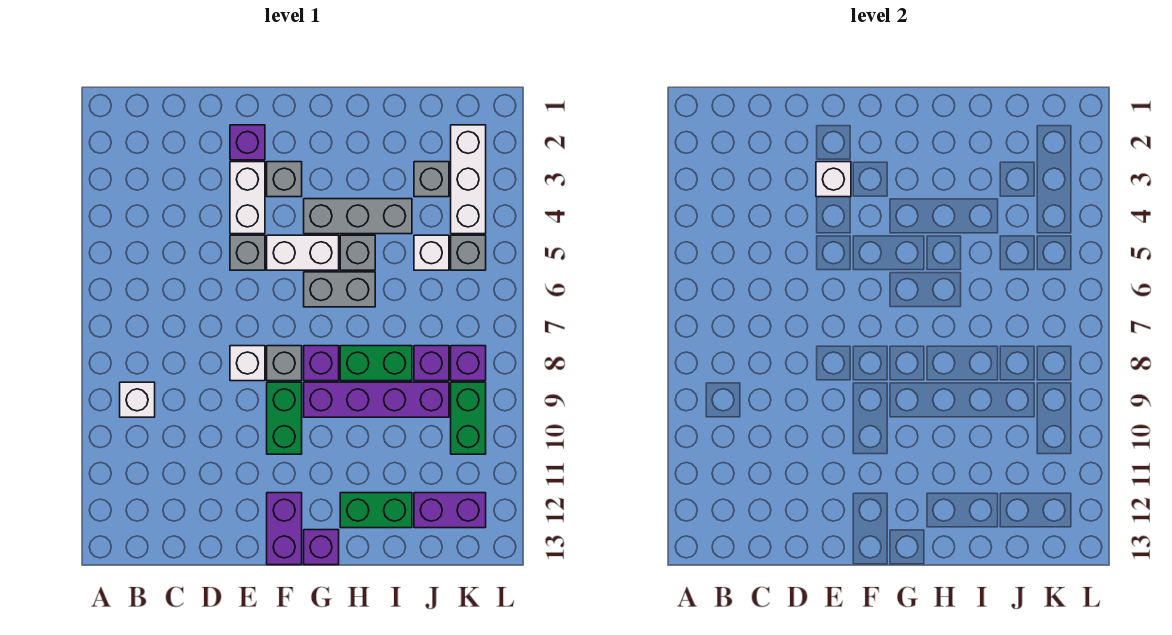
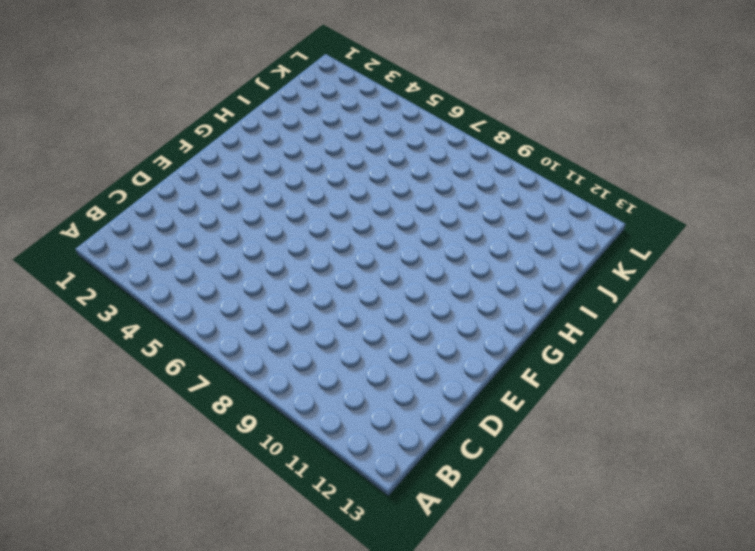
none -> white 1x1 brick [120,382,155,417]
none -> purple 1x1 brick [230,125,265,160]
none -> white 1x2 brick [230,162,265,234]

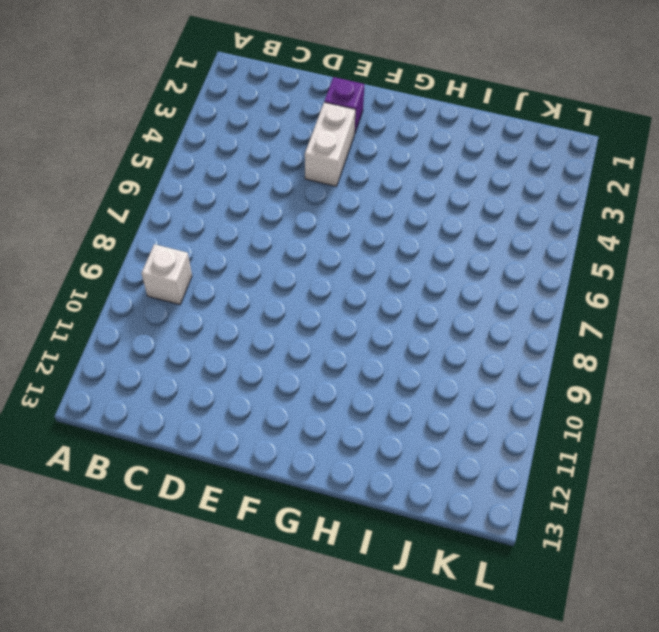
none -> grey 1x1 brick [230,235,265,270]
none -> white 1x1 brick [230,346,265,381]
none -> grey 1x1 brick [267,162,302,197]

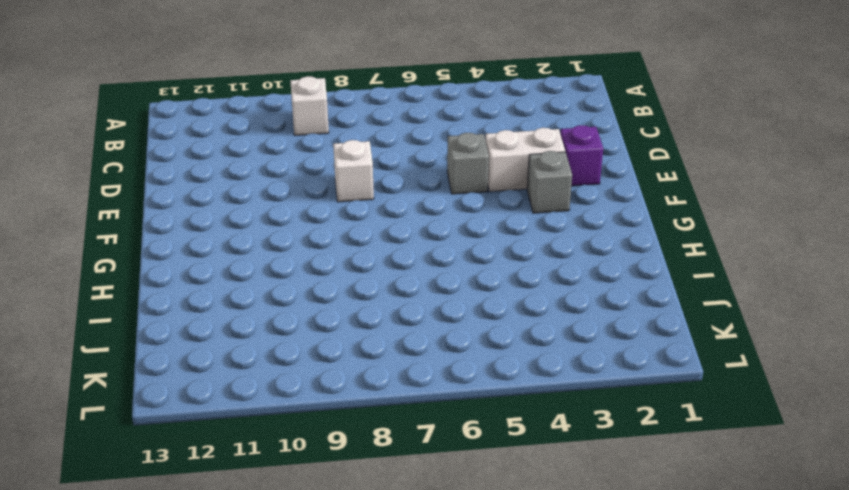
none -> white 1x2 brick [267,235,339,270]
none -> grey 1x1 brick [267,346,302,381]
none -> green 1x2 brick [267,382,302,454]

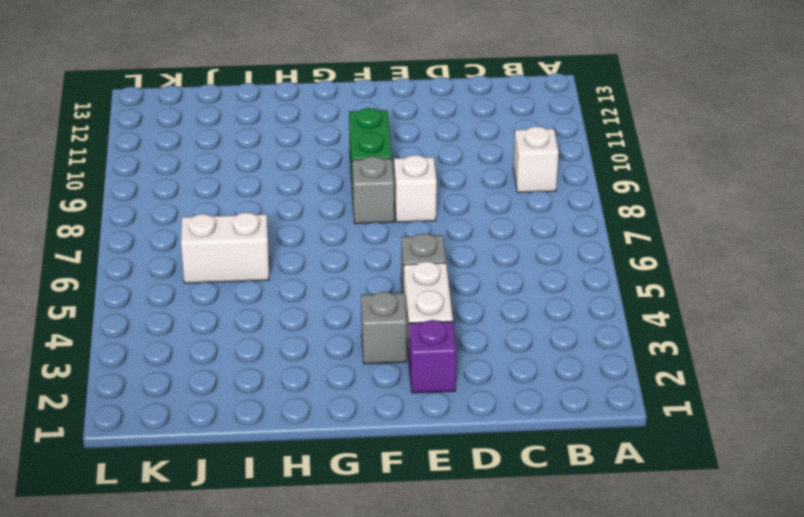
white 1x2 brick [181,212,269,283] -> white 1x2 brick moved to [267,235,339,270]
none -> purple 1x2 brick [267,493,302,565]
none -> grey 1x3 brick [304,199,412,234]
none -> grey 1x2 brick [304,272,375,307]

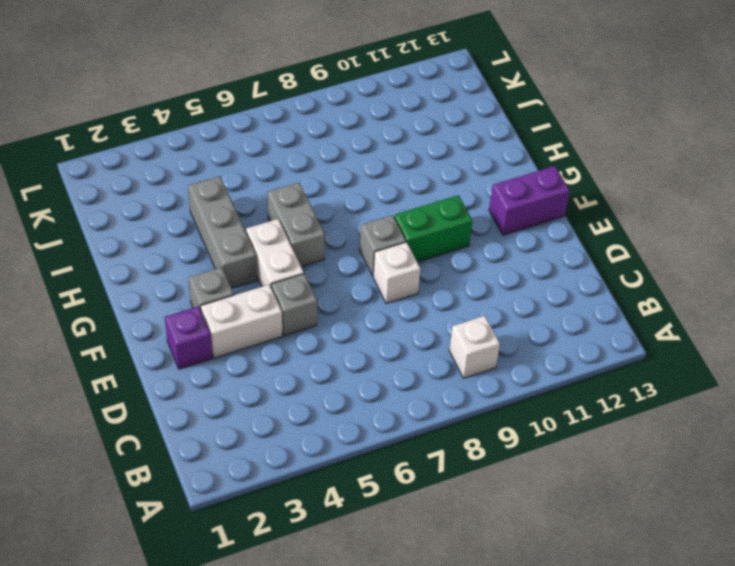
none -> purple 1x1 brick [304,346,339,381]
none -> purple 1x4 brick [304,382,449,417]
none -> purple 1x1 brick [304,530,339,565]

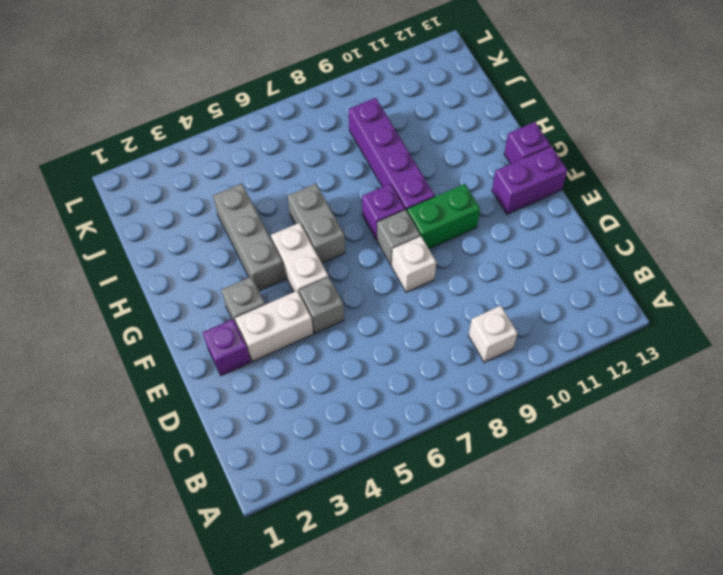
none -> grey 1x1 brick [340,235,375,270]
none -> green 1x2 brick [340,346,412,381]
none -> green 1x2 brick [340,493,412,528]

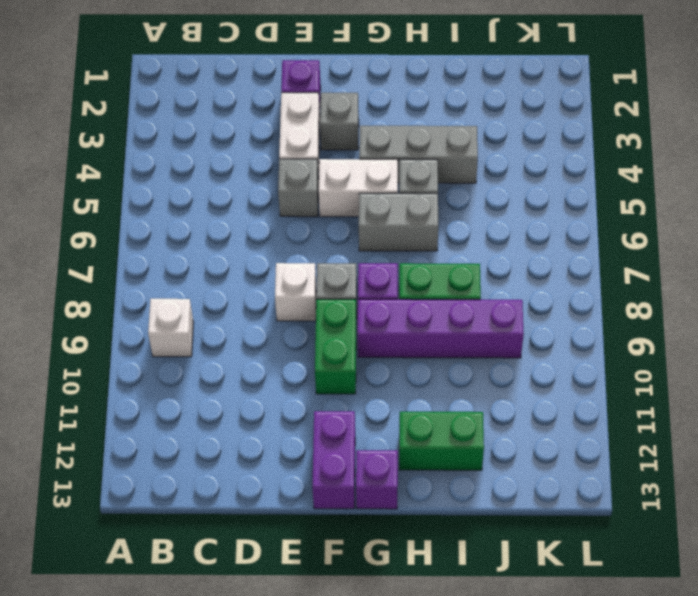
none -> grey 1x1 brick [414,162,449,197]
none -> white 1x1 brick [414,235,449,270]
none -> purple 1x1 brick [414,346,449,381]

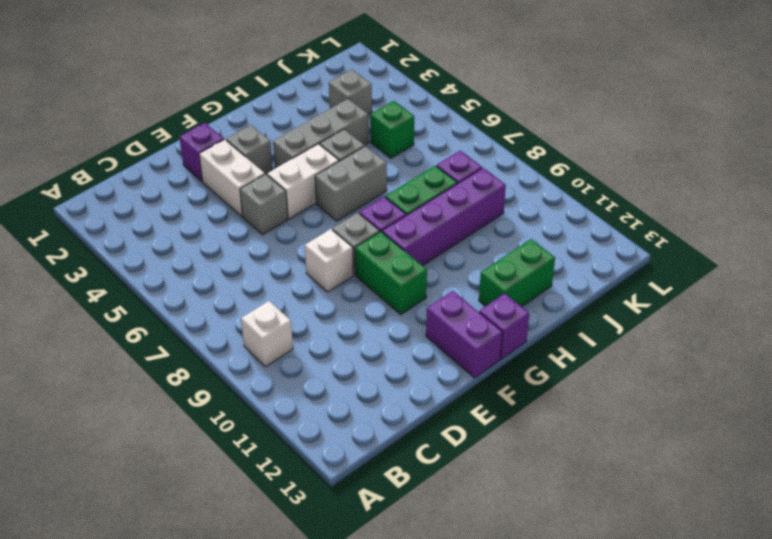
green 1x1 brick [370,101,414,158] -> white 1x1 brick [414,235,449,270]
none -> purple 1x2 brick [414,493,486,528]
none -> white 1x3 brick [451,125,486,234]
none -> grey 1x1 brick [451,235,486,270]

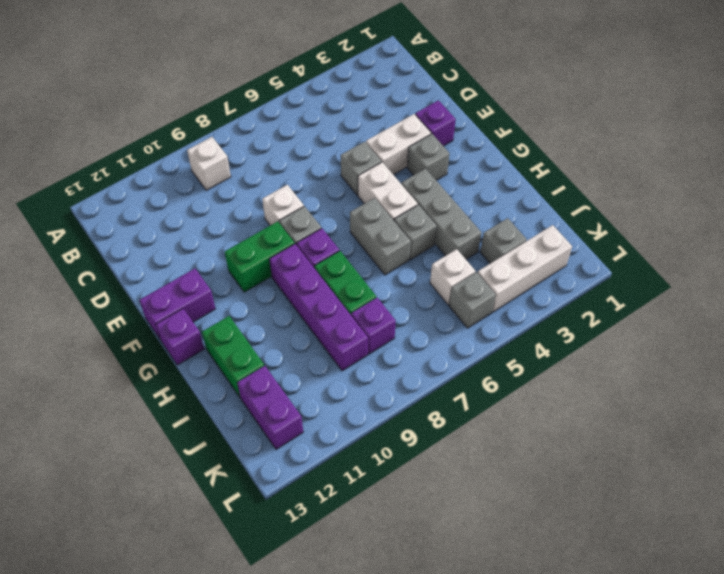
none -> purple 1x1 brick [451,346,486,381]
none -> green 1x2 brick [451,382,486,454]
none -> white 1x1 brick [816,162,851,197]

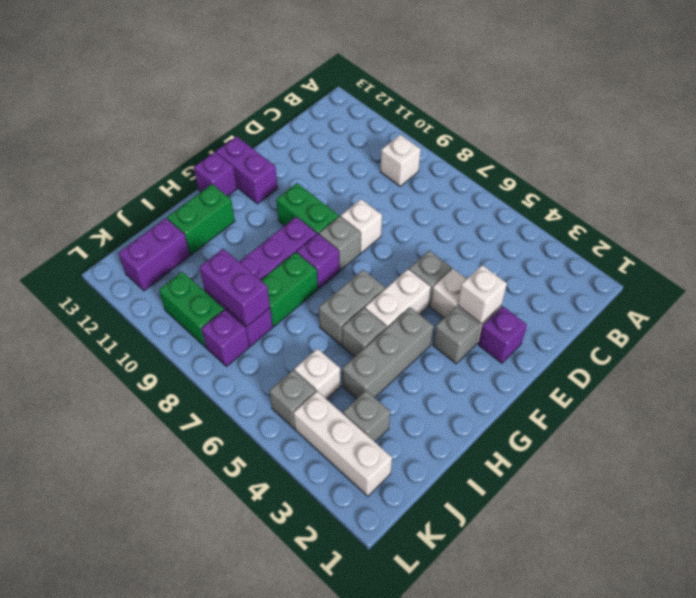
purple 1x2 brick [199,249,270,326] -> none

